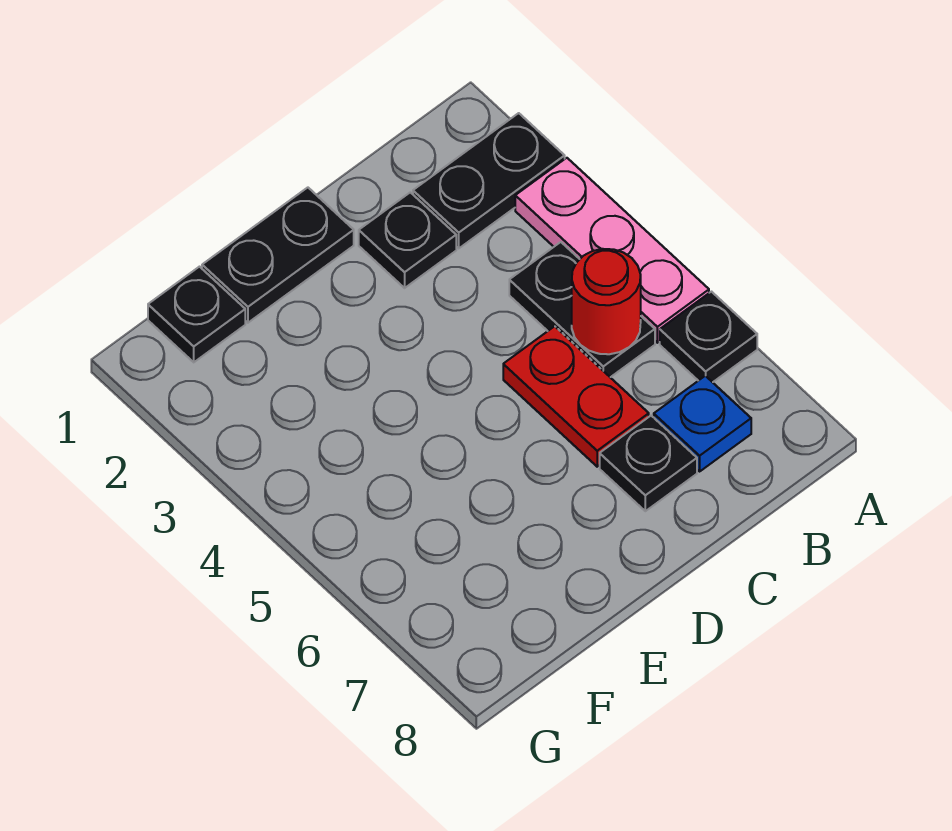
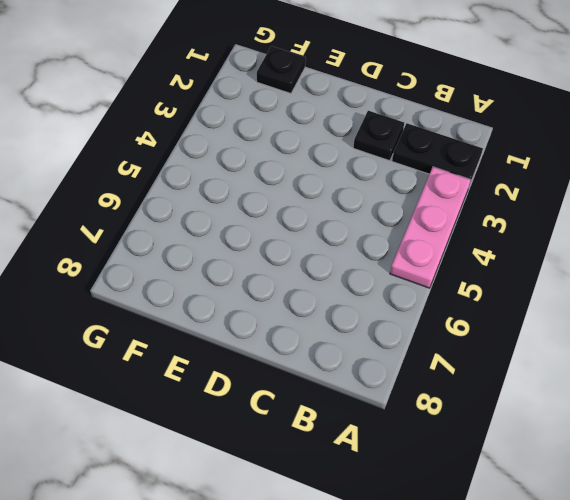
none -> black 1x1 plate [660,292,757,382]
none -> black 1x2 plate [509,242,655,377]

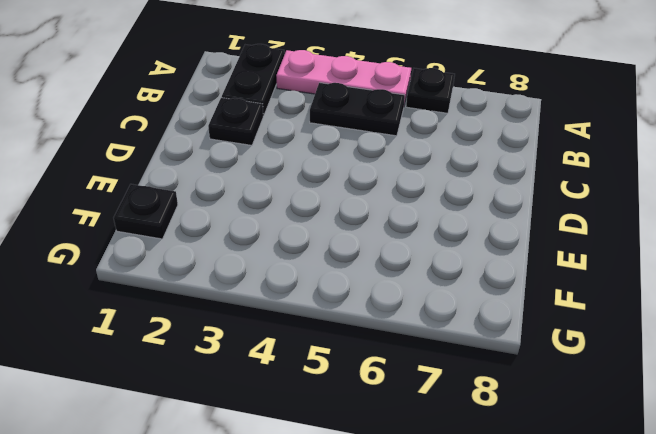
none -> blue 1x1 plate [654,376,751,471]
none -> red 1x2 plate [503,326,649,467]

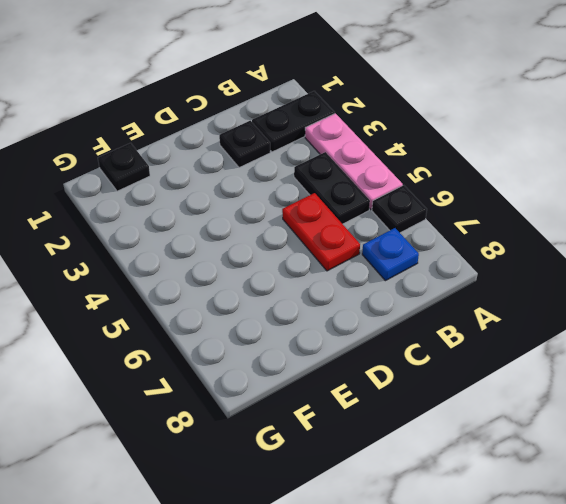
none -> black 1x1 plate [600,416,697,511]
none -> black 1x2 plate [202,188,354,323]

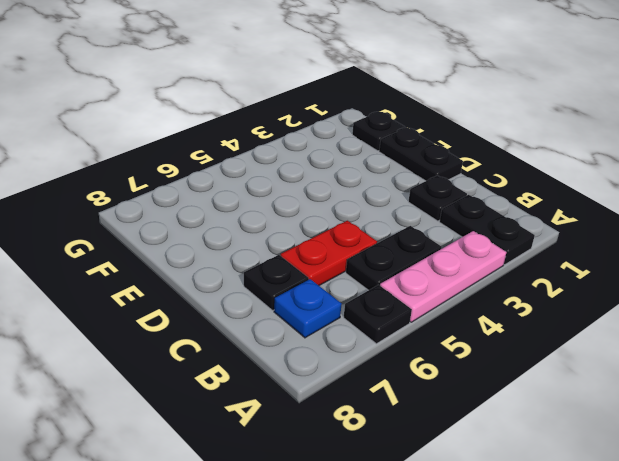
none -> red 1x1 round brick [572,249,641,354]

